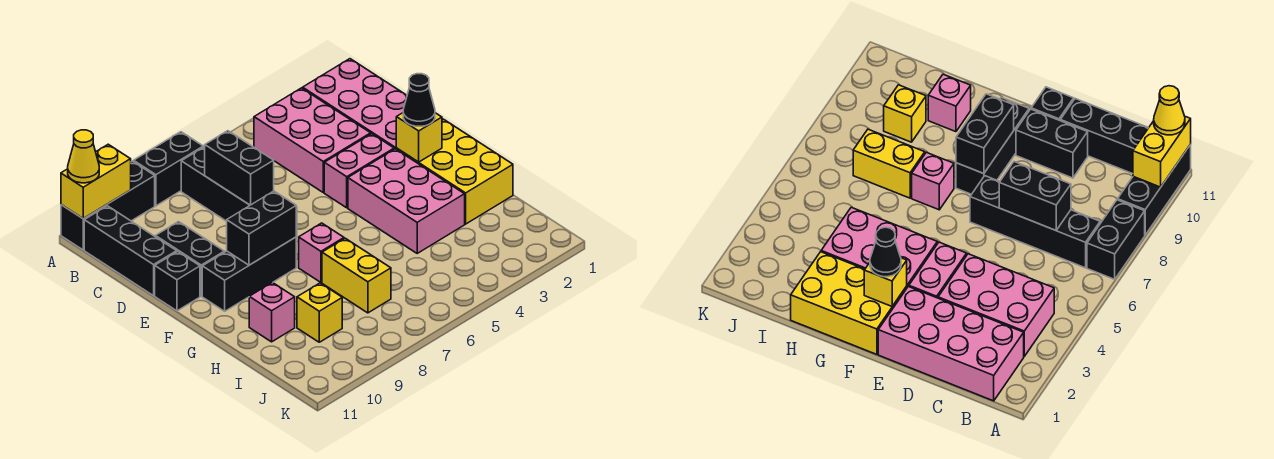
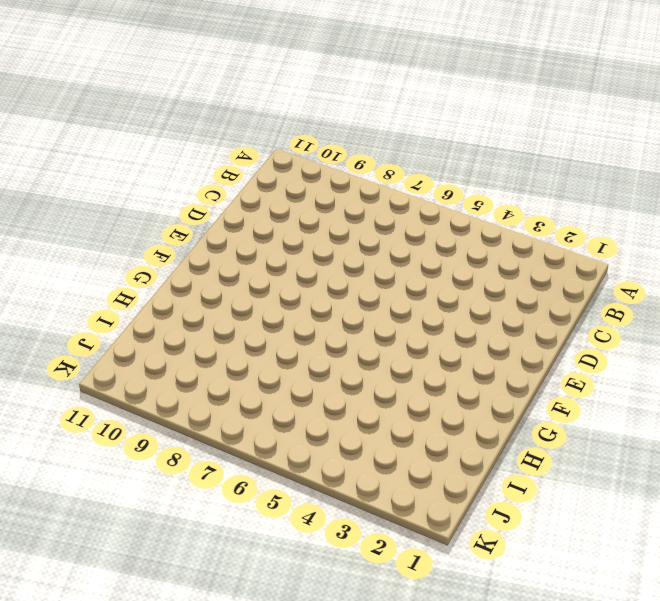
none -> black 1x2 brick [134,132,203,206]
none -> black 1x3 brick [61,161,155,250]
none -> pink 2x4 brick [303,59,443,149]

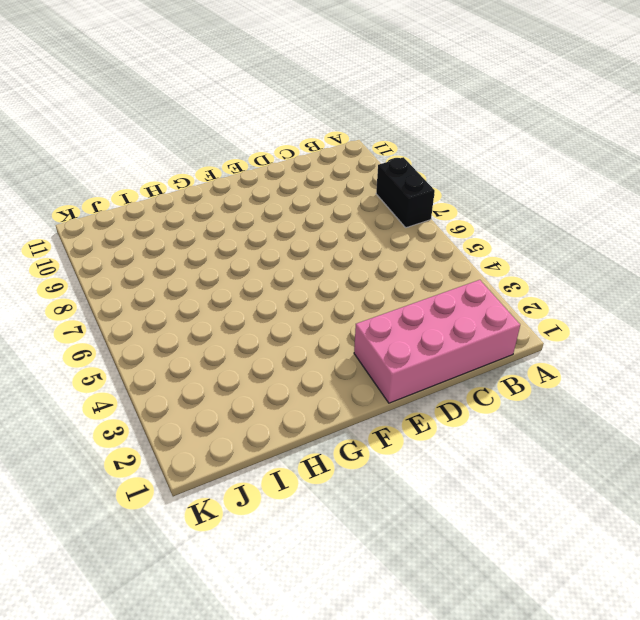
none -> black 1x3 brick [61,161,155,250]
none -> pink 2x3 brick [254,88,371,193]
none -> black 1x4 brick [181,147,297,239]

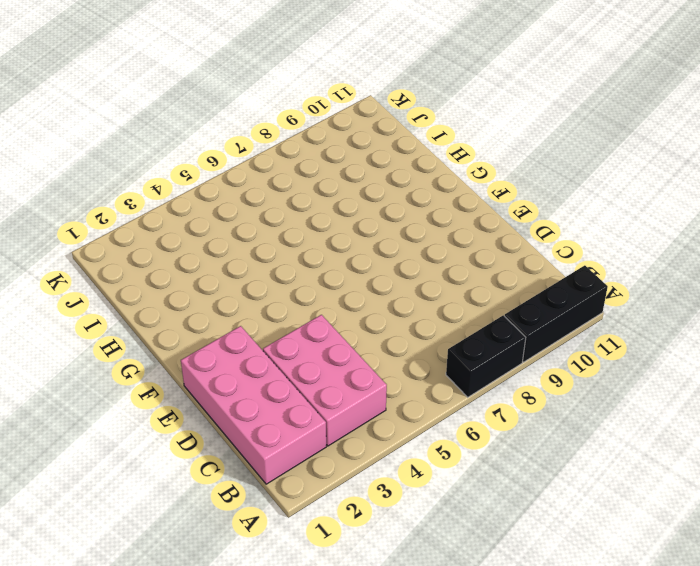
none -> black 1x4 brick [181,147,297,239]
none -> black 1x3 brick [84,206,177,296]
none -> black 1x2 brick [155,222,224,296]

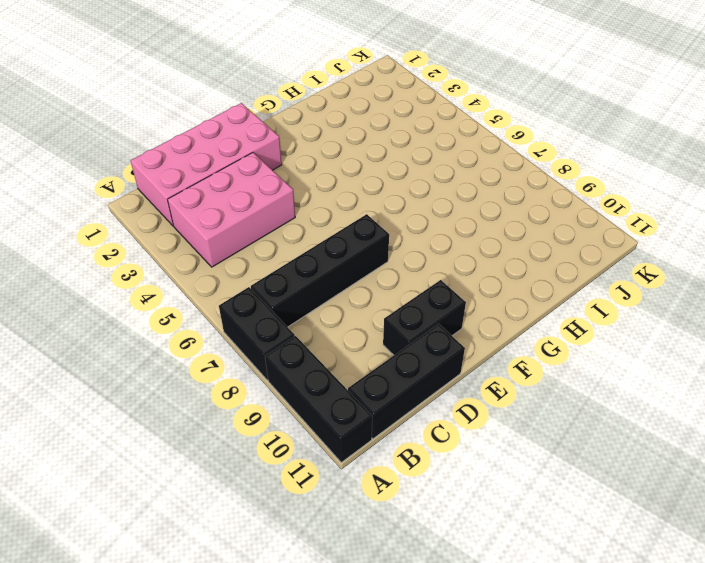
none -> pink 1x2 brick [324,134,394,208]
none -> black 1x1 brick [155,252,200,311]
none -> yellow 2x3 brick [396,120,513,224]

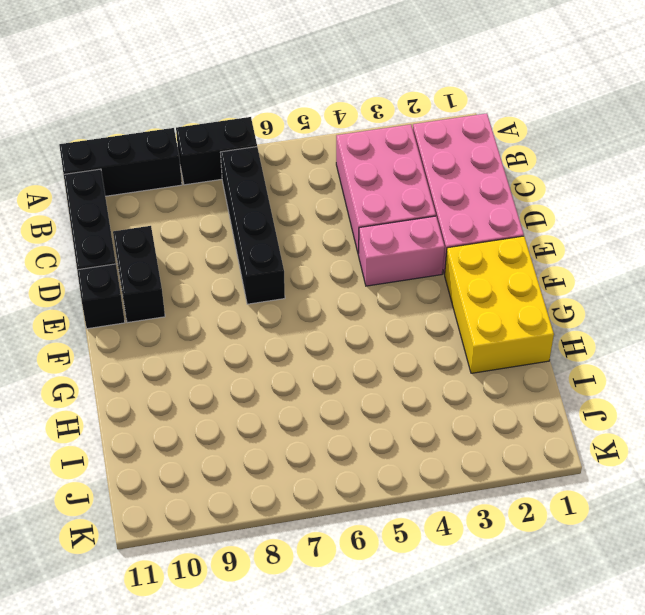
none -> pink 2x3 brick [348,149,465,253]
none -> black 1x3 brick [202,237,296,311]
none -> pink 1x1 brick [299,223,344,282]

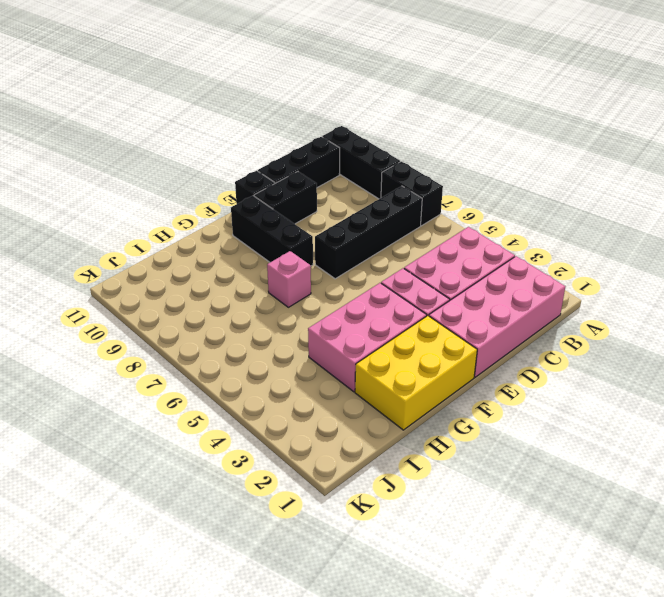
none -> yellow 1x2 brick [322,238,391,313]
none -> pink 1x1 brick [249,282,295,342]
none -> yellow 1x1 brick [297,283,342,342]

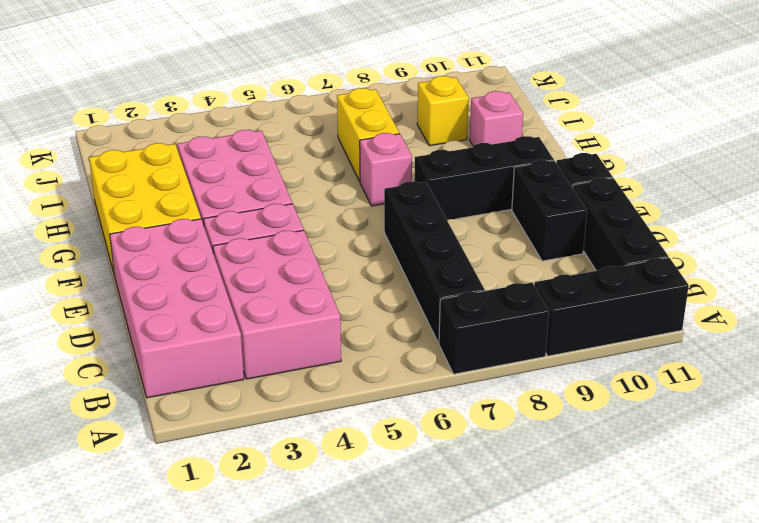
none -> yellow 1x2 brick [61,144,131,218]
none -> black 1x2 brick [205,131,274,205]
none -> yellow 1x1 brick [396,113,442,162]

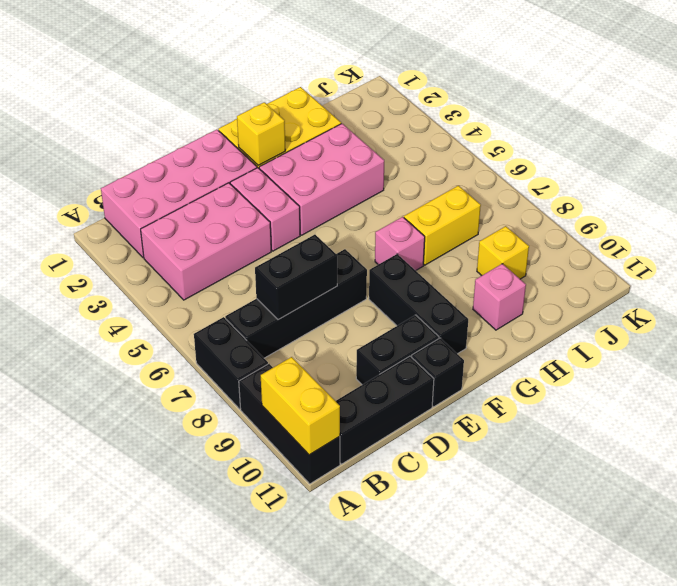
none -> black 1x2 brick [227,191,296,265]
none -> yellow 1x1 cone [68,130,99,183]
none -> black 1x1 cone [403,74,435,126]

